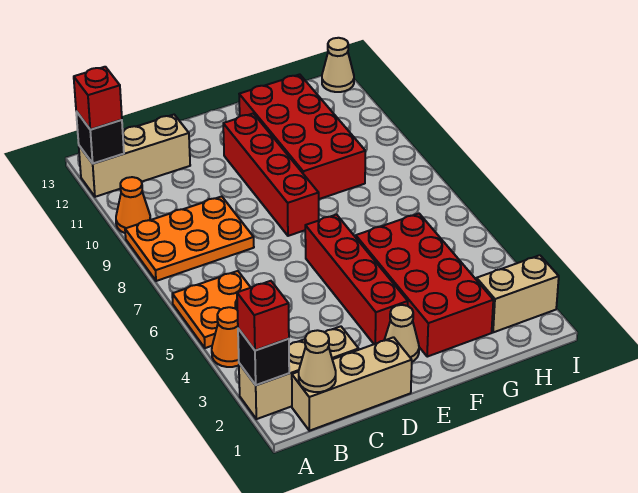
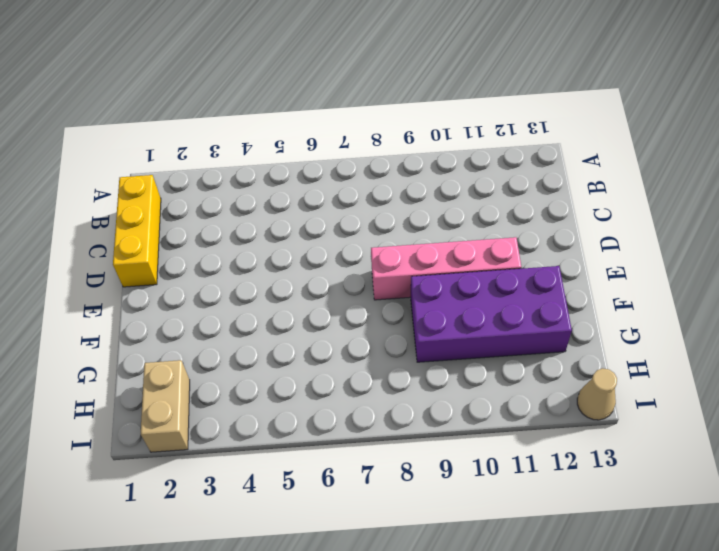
yellow 1x3 brick [113,175,161,287] -> tan 1x3 brick [292,337,412,431]
pink 1x4 brick [371,237,521,300] -> red 1x4 brick [223,114,319,236]
purple 2x4 brick [411,266,572,362] -> red 2x4 brick [239,74,365,199]
none -> tan 1x3 brick [239,326,359,419]
none -> orange 1x1 cone [212,307,239,367]
none -> orange 2x2 plate [172,271,251,348]

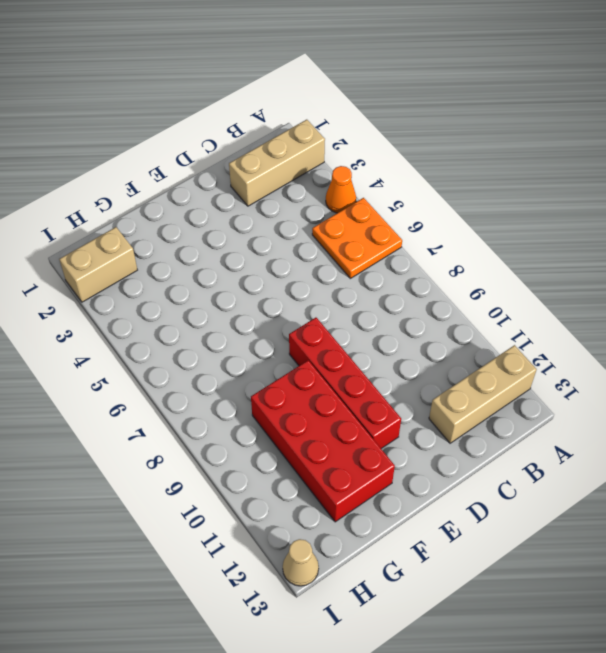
none -> orange 2x3 plate [125,196,254,281]
none -> orange 1x1 cone [116,177,150,233]
none -> tan 1x3 brick [292,337,412,431]

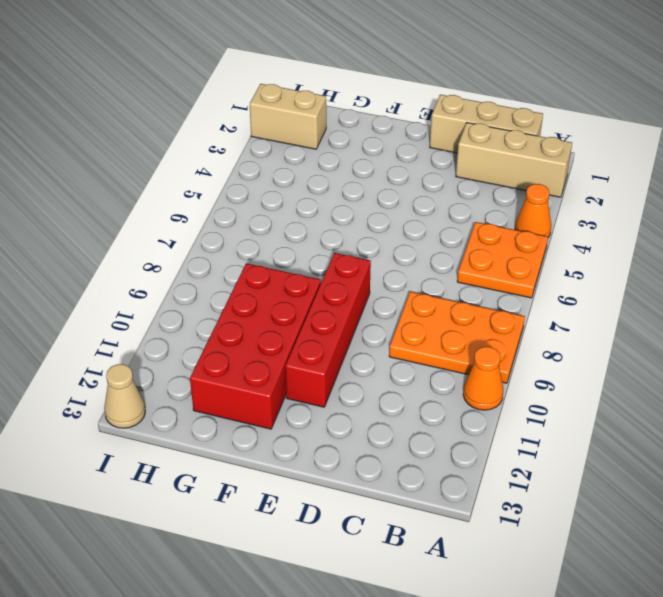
none -> tan 1x3 brick [79,115,190,197]
none -> tan 1x1 cone [384,305,419,362]
none -> red 1x4 brick [305,215,408,344]

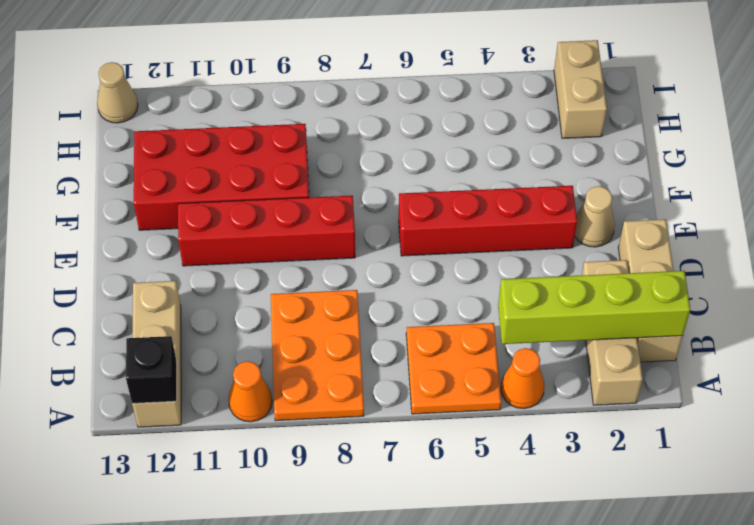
lime 1x4 brick [498,271,690,344] -> tan 1x1 cone [299,330,336,392]
none -> red 2x4 brick [356,214,493,357]
none -> black 1x1 brick [238,329,289,385]
none -> red 1x1 brick [237,281,289,350]

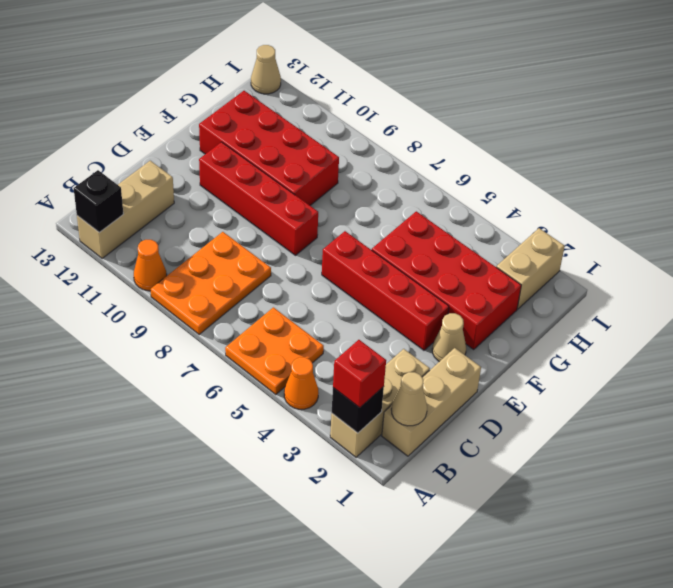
none -> red 1x1 brick [74,67,122,129]

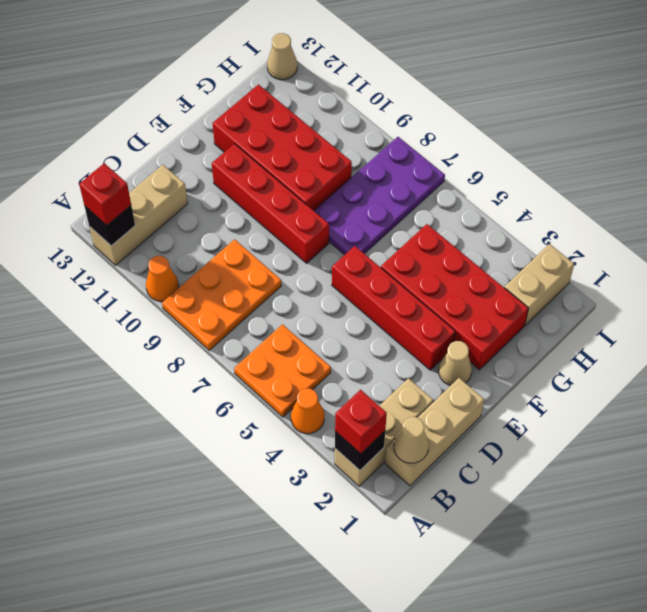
purple 2x4 plate [314,137,445,255] -> none

